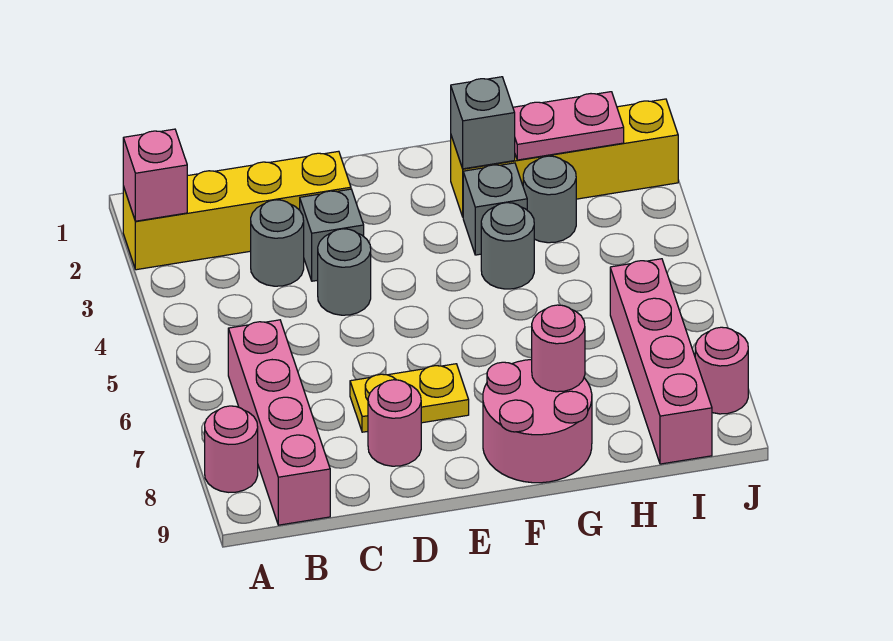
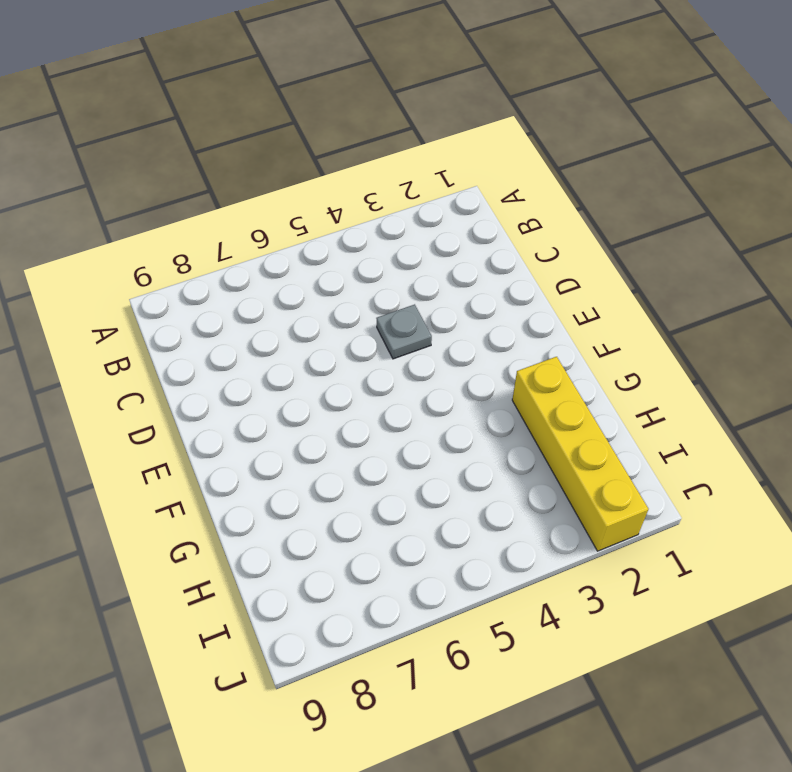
grey 1x1 plate [376,304,432,359] -> grey 1x1 round brick [318,229,371,315]
none -> yellow 1x4 brick [123,151,351,270]
none -> pink 1x1 round brick [205,406,258,492]
none -> pink 1x4 brick [228,320,330,525]

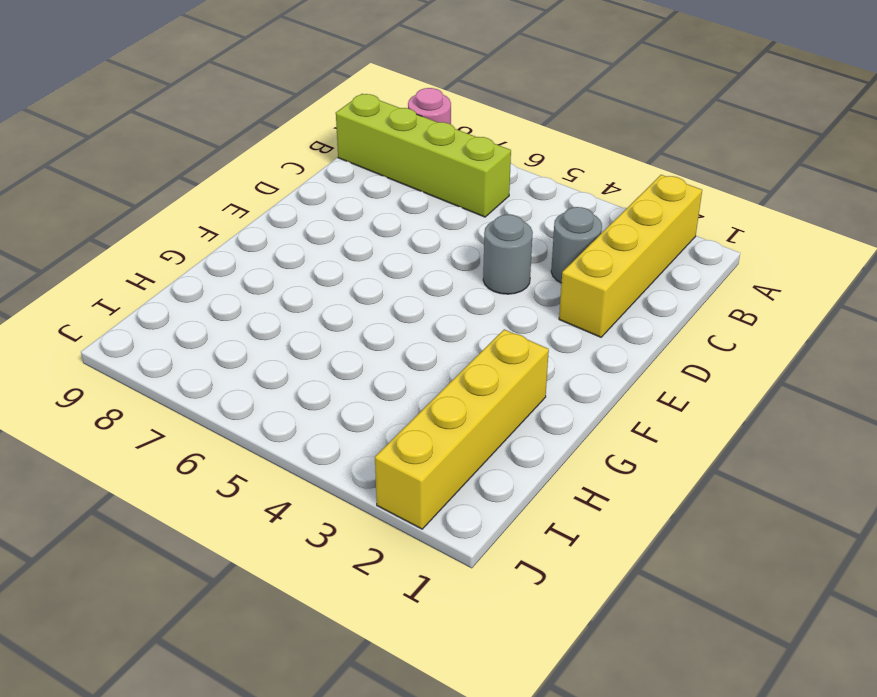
lime 1x4 brick [336,94,511,217] -> pink 1x4 brick [228,320,330,525]
none -> grey 1x1 brick [300,189,364,281]
none -> yellow 1x2 plate [350,364,469,432]
none -> pink 1x1 round brick [368,380,421,466]

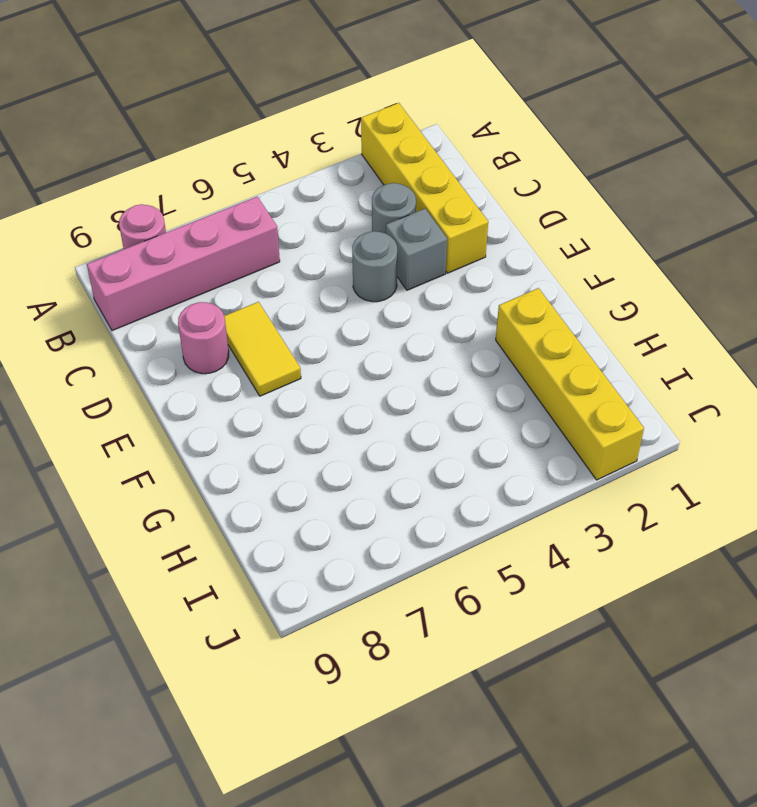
yellow 1x2 tile [224,302,301,396] -> yellow 1x2 plate [350,364,469,432]
none -> pink 2x2 round brick [483,359,592,483]
none -> grey 1x1 brick [463,163,527,255]
none -> grey 1x1 round brick [481,203,534,289]

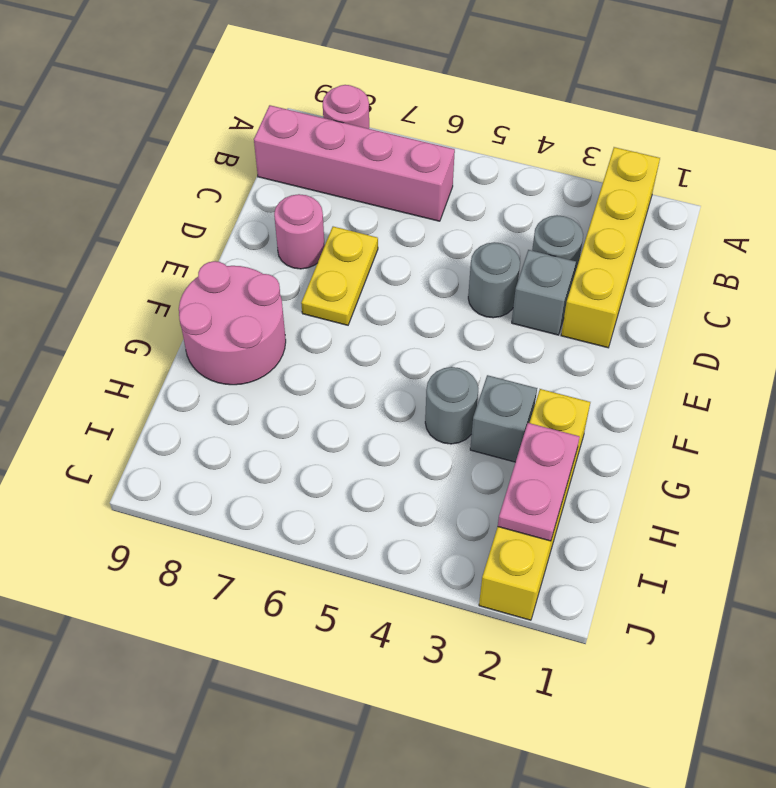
none -> grey 1x1 round brick [523,156,576,243]
none -> pink 1x4 brick [610,259,712,464]
none -> pink 1x1 round brick [695,327,748,414]

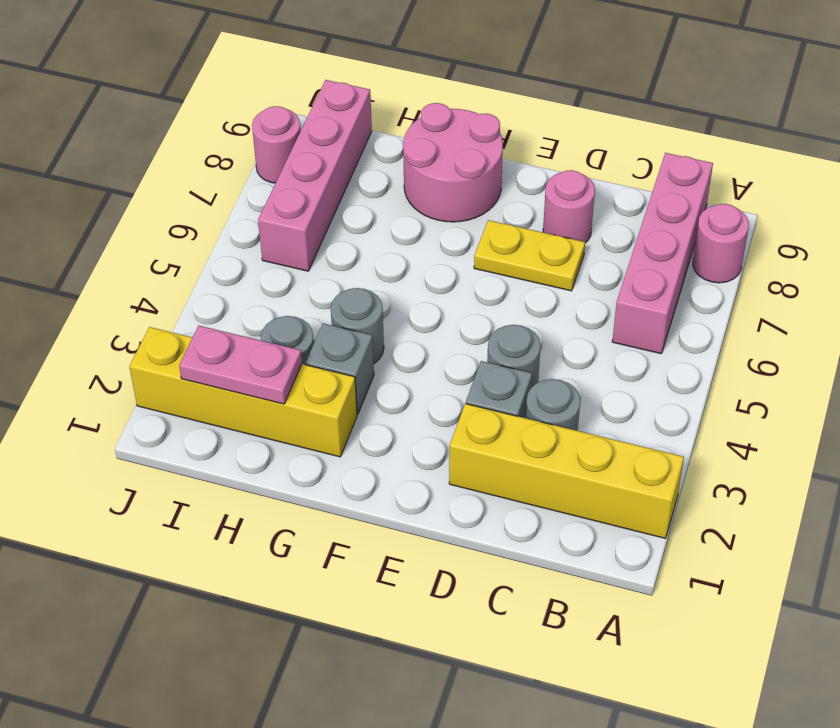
none -> pink 1x1 brick [123,129,187,221]
none -> grey 1x1 brick [451,77,515,169]
none -> pink 1x1 round brick [532,305,585,392]

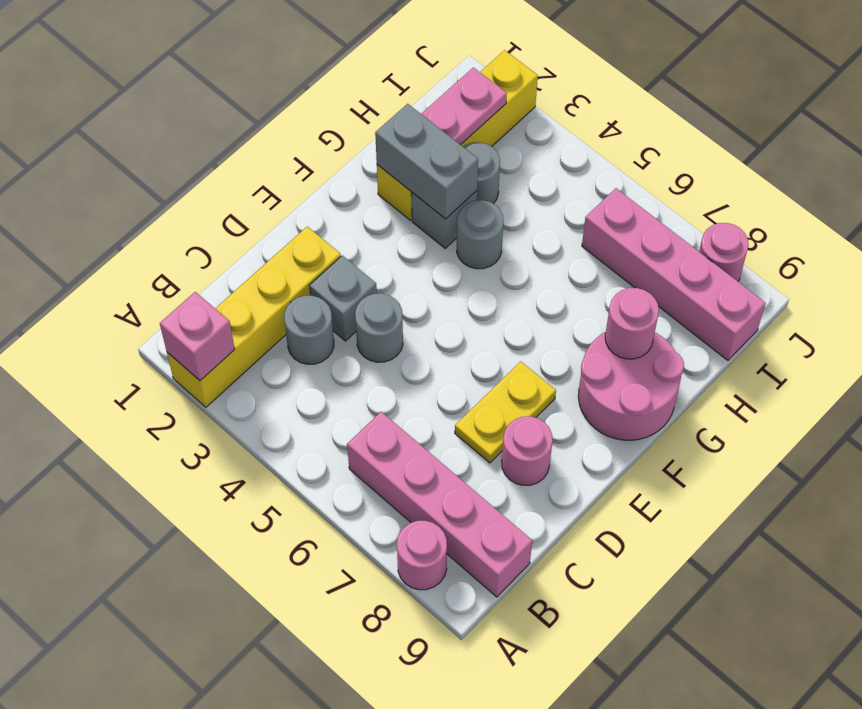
grey 1x2 brick [375,104,478,219] -> grey 1x1 brick [451,77,515,169]

